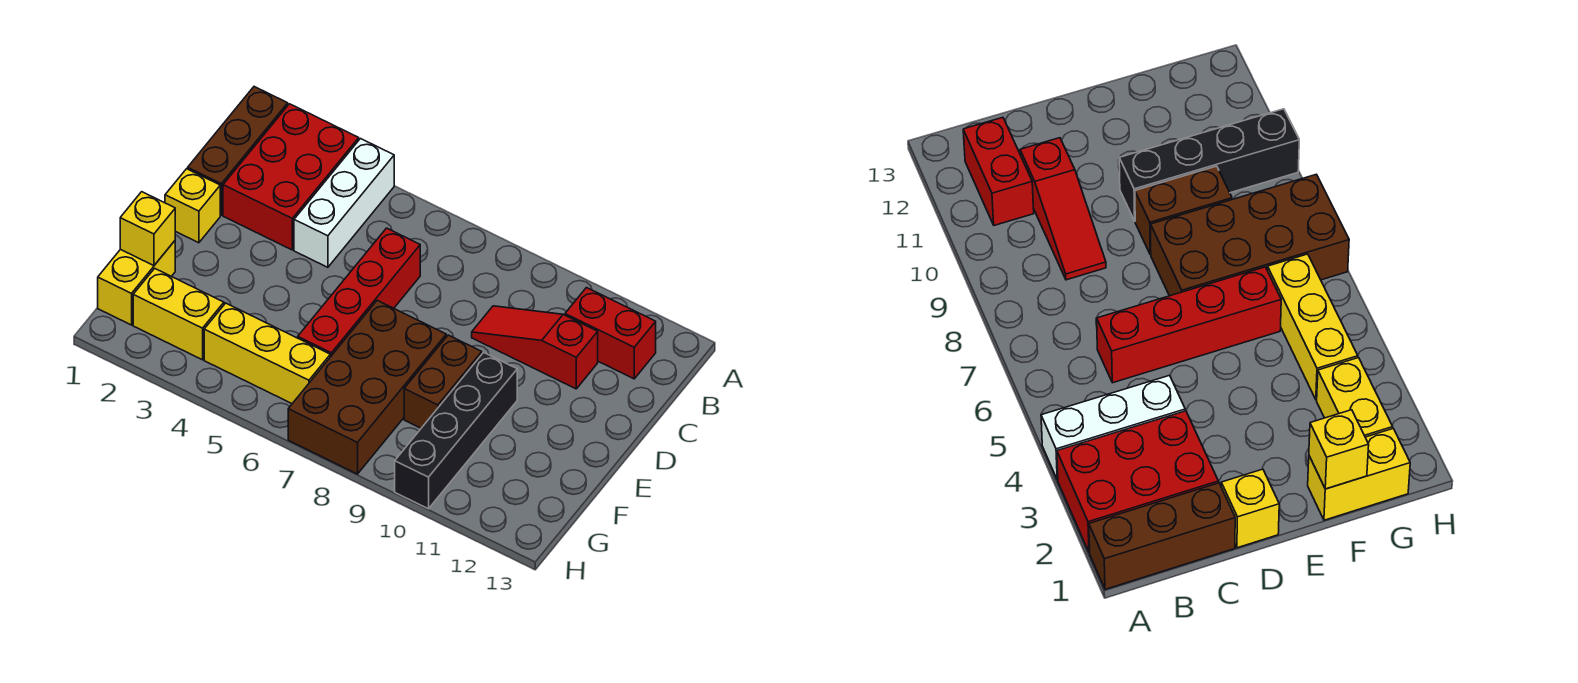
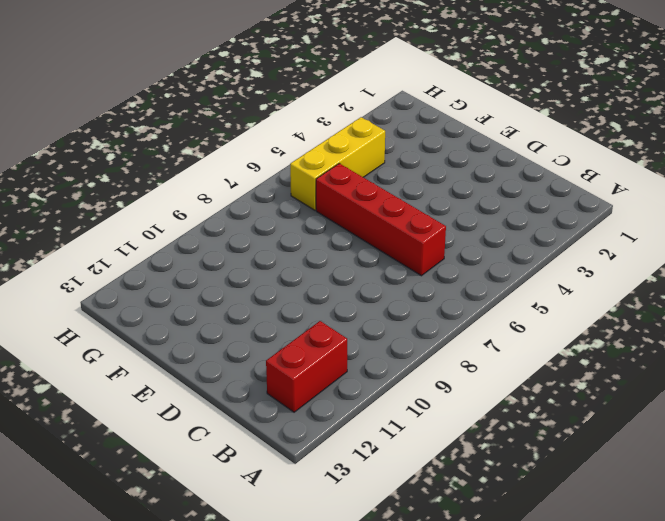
none -> brown 1x3 brick [188,87,288,215]
none -> red 2x3 brick [223,104,359,250]
none -> white 1x3 brick [294,139,394,267]

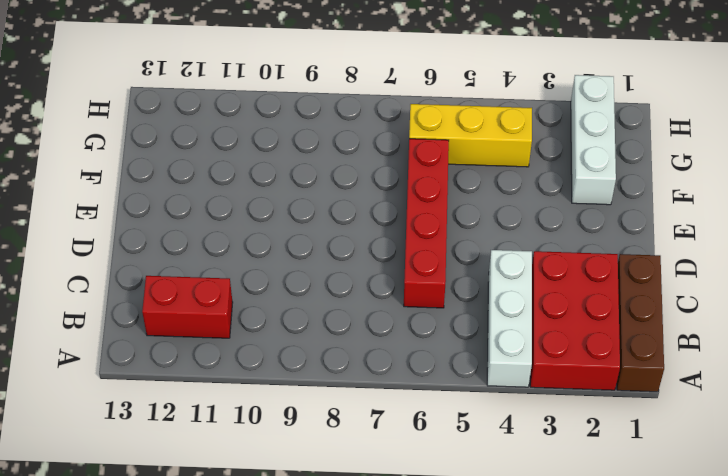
white 1x3 brick [571,75,616,205] -> yellow 1x2 brick [133,268,224,360]
none -> red 1x3 slope [472,306,598,389]
none -> yellow 1x1 brick [165,169,220,243]
none -> brown 2x4 brick [288,300,446,474]

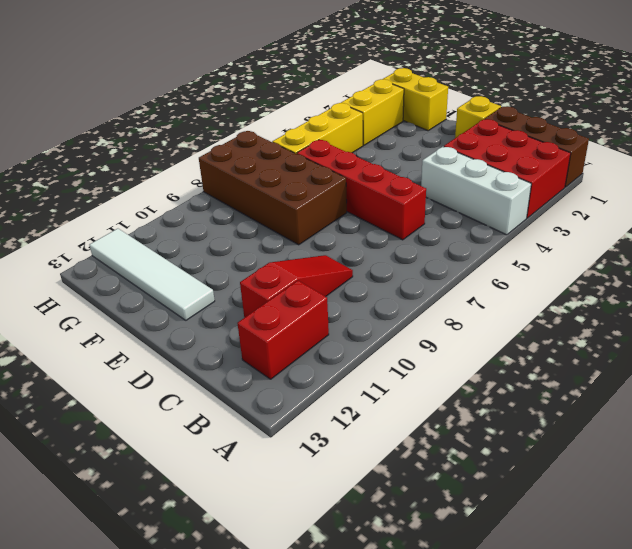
white 1x4 tile [89,229,215,320] -> none
none -> brown 1x2 brick [404,335,482,428]
none -> black 1x4 brick [395,352,517,509]
none -> yellow 1x1 brick [120,192,175,266]

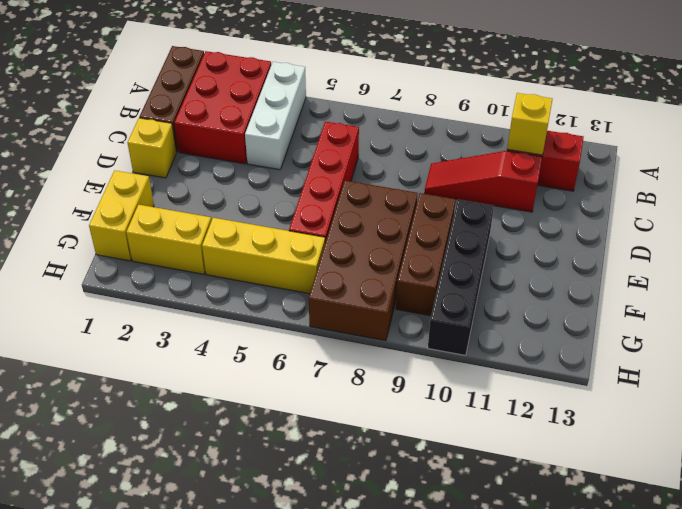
yellow 1x1 brick [507,93,552,155] -> yellow 1x1 brick moved to [120,192,175,266]
brown 1x3 brick [396,193,456,316] -> brown 1x2 brick [404,335,482,428]

